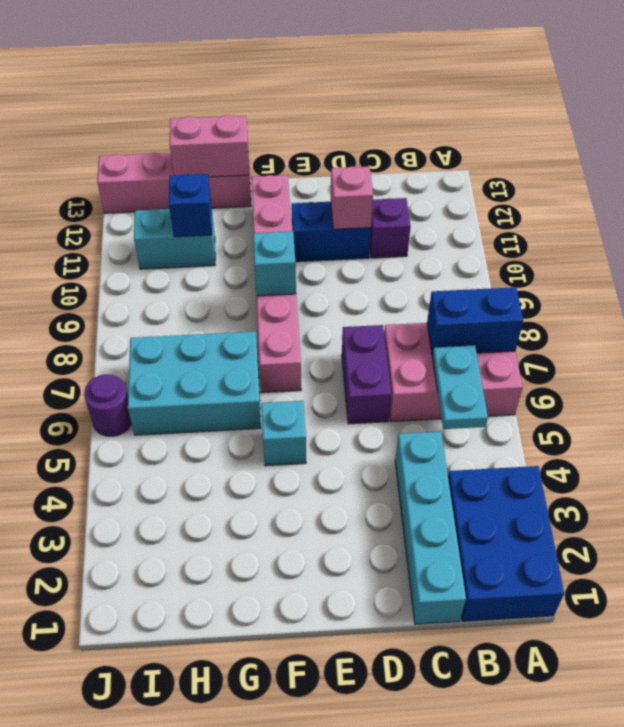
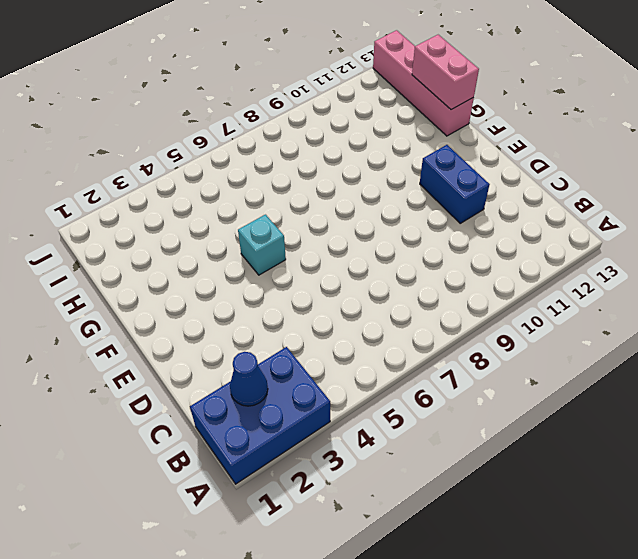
blue 1x1 cone [230,352,268,406] -> none
none -> pink 2x3 brick [384,323,523,422]
none -> cyan 1x4 brick [395,432,466,624]
none -> purple 1x1 brick [370,198,411,258]

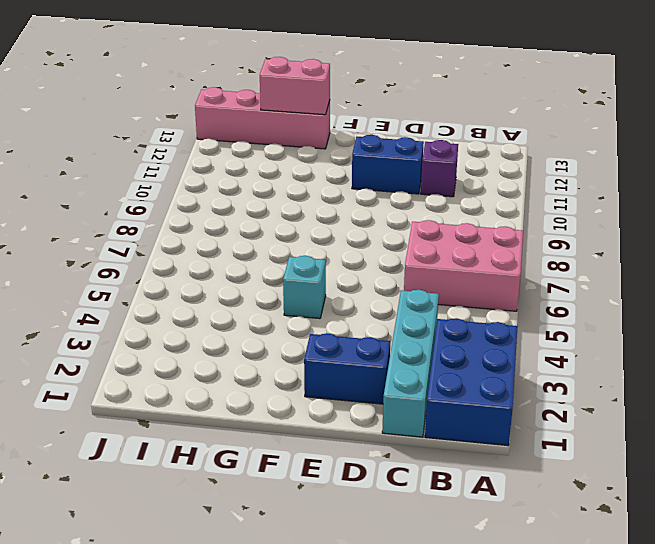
blue 1x2 brick [304,334,390,404] -> blue 1x2 brick moved to [427,287,523,355]
none -> purple 1x2 brick [342,325,391,424]
none -> pink 1x6 brick [251,175,301,393]
none -> cyan 2x3 brick [128,331,261,435]

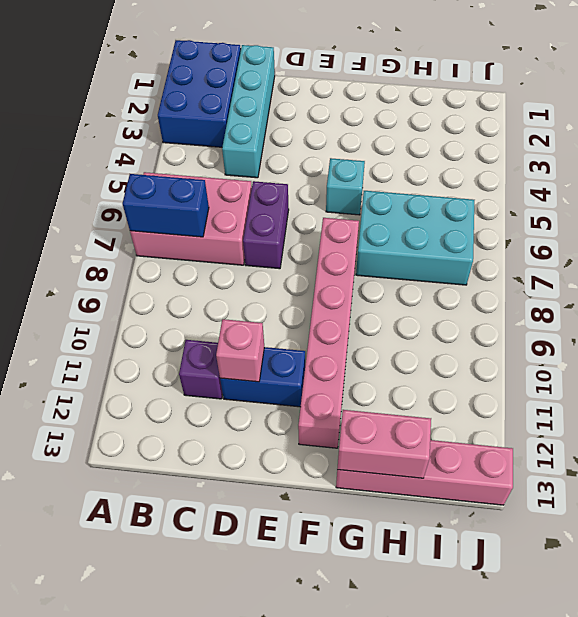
none -> cyan 1x2 brick [134,209,215,269]
none -> purple 1x1 round brick [84,374,132,436]
none -> cyan 1x2 plate [432,345,488,429]

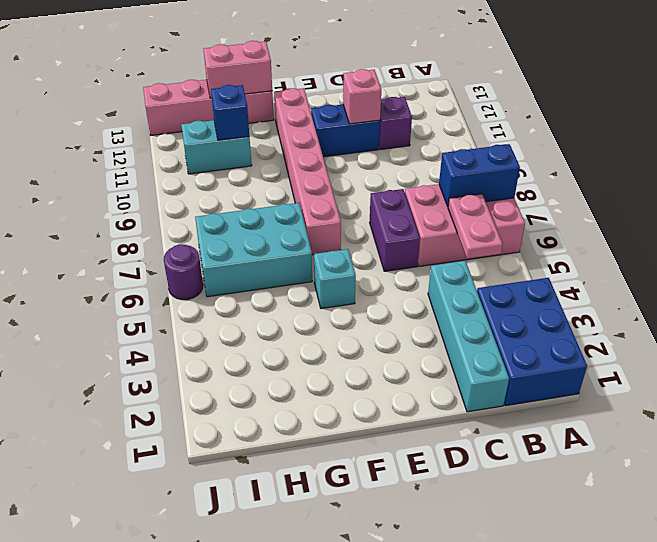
pink 1x2 plate [448,194,503,259] -> cyan 1x2 plate [432,345,488,429]
none -> cyan 1x1 brick [253,231,296,296]

